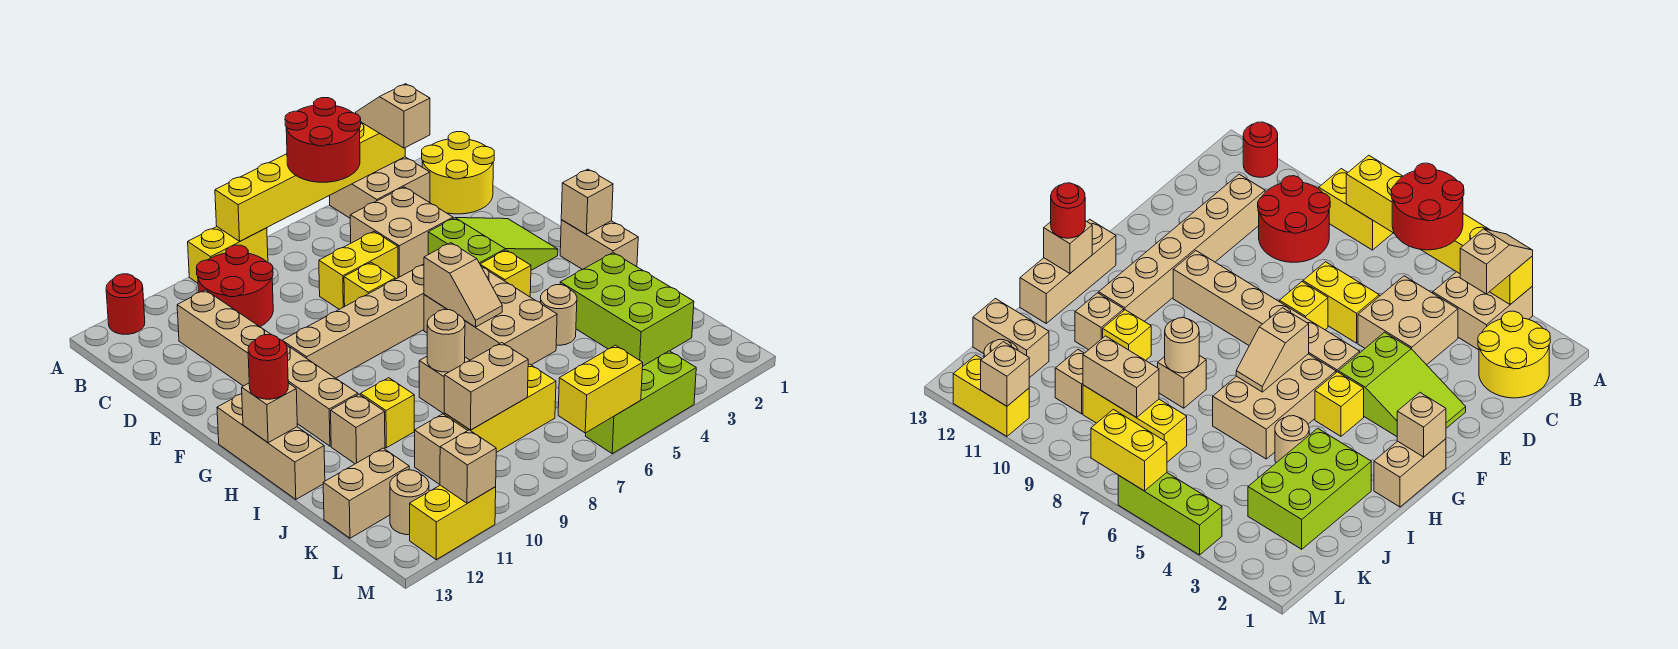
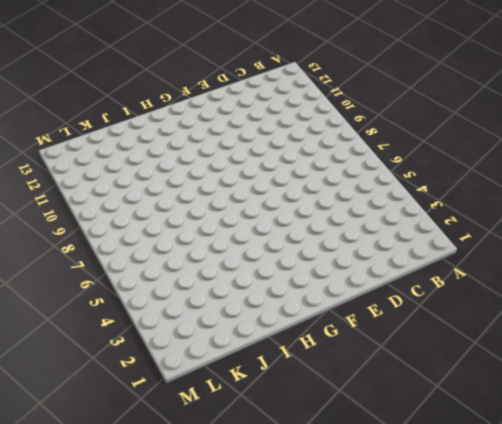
none -> tan 2x2 brick [329,157,430,218]
none -> yellow 1x2 brick [188,227,268,283]
none -> red 1x1 round brick [106,274,145,334]
none -> yellow 2x2 round brick [422,132,494,214]

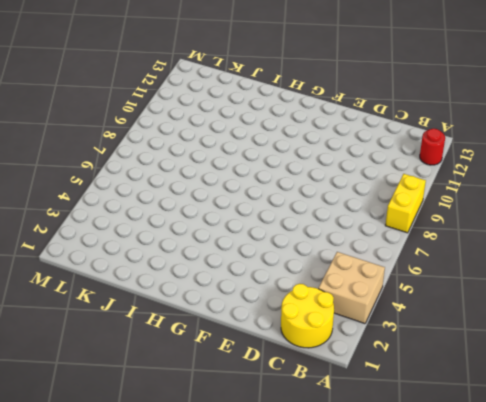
none -> red 2x2 round brick [196,245,273,327]
none -> tan 2x2 brick [350,187,453,278]
none -> tan 1x6 brick [177,290,358,446]
none -> yellow 1x2 brick [319,231,398,309]

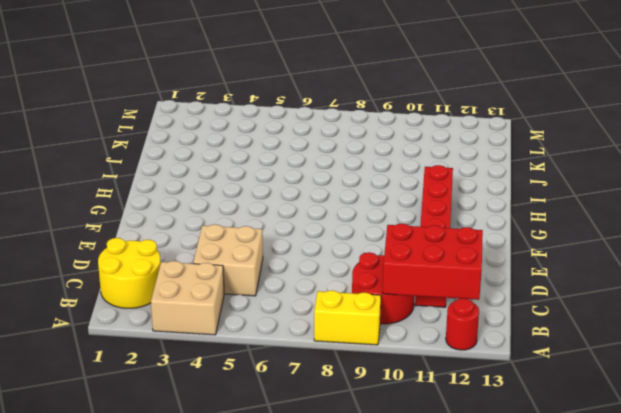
red 2x3 brick [383,224,483,300] -> none
red 1x6 brick [415,165,453,307] -> tan 1x6 brick [177,290,358,446]
none -> yellow 1x2 brick [319,231,398,309]
none -> lime 2x3 slope [428,218,558,270]
none -> yellow 1x1 brick [344,262,395,306]
none -> tan 1x6 brick [282,264,424,378]

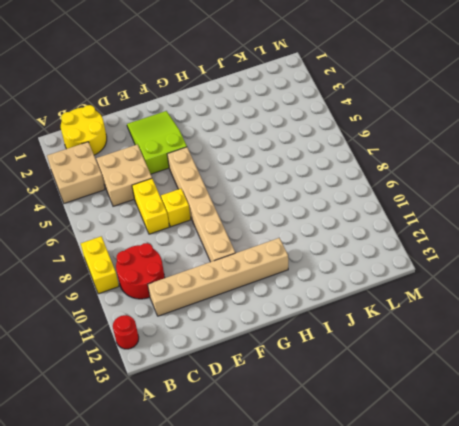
none -> tan 1x2 brick [560,220,638,269]
none -> yellow 1x1 brick [480,250,531,297]
none -> tan 2x3 brick [424,267,557,365]
none -> tan 1x3 brick [217,394,325,499]

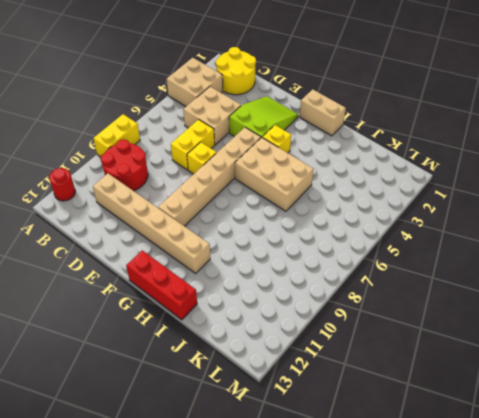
red 1x3 brick [126,250,197,320] -> tan 1x3 brick [217,394,325,499]
none -> lime 2x3 brick [560,253,694,366]
none -> tan 1x1 round brick [541,285,577,345]
none -> tan 1x1 brick [419,357,470,414]
none -> yellow 1x1 brick [361,378,414,448]

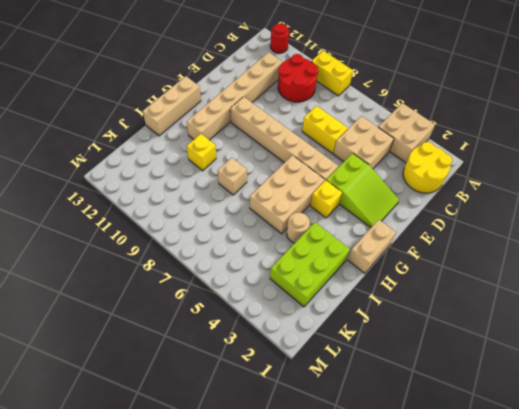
none -> yellow 1x1 brick [344,262,395,306]
none -> tan 1x1 brick [331,394,385,464]
none -> yellow 1x3 brick [444,364,556,452]
none -> tan 1x1 brick [415,414,468,484]

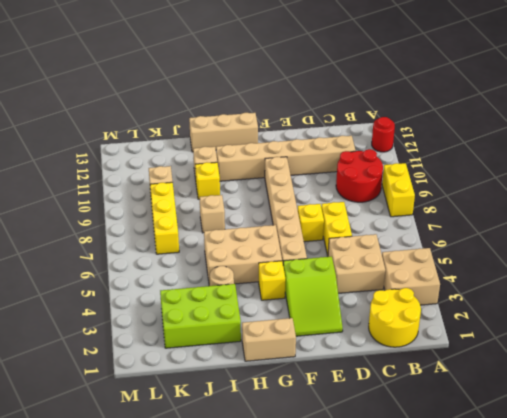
none -> tan 1x2 brick [323,448,409,538]
none -> tan 1x1 round brick [390,470,429,535]
none -> lime 1x3 brick [586,351,696,454]
none -> yellow 1x2 brick [410,485,496,560]

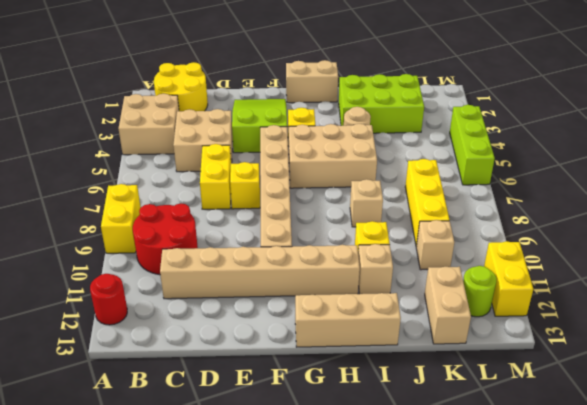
lime 1x1 round brick [463,266,496,317] -> tan 1x1 round brick [390,470,429,535]
none -> yellow 1x6 brick [215,122,405,241]
none -> tan 1x1 brick [561,169,613,234]
none -> tan 1x2 slope [424,243,502,327]
none -> tan 1x1 brick [242,383,297,443]

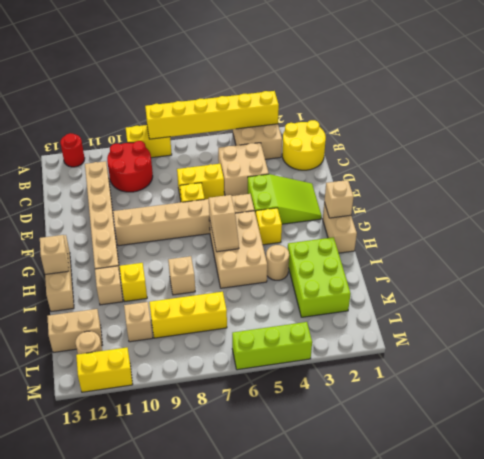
none -> tan 1x1 round brick [427,309,465,372]
none -> tan 1x2 brick [444,343,528,430]
none -> yellow 1x2 brick [558,345,643,433]
none -> tan 1x1 brick [440,430,496,503]

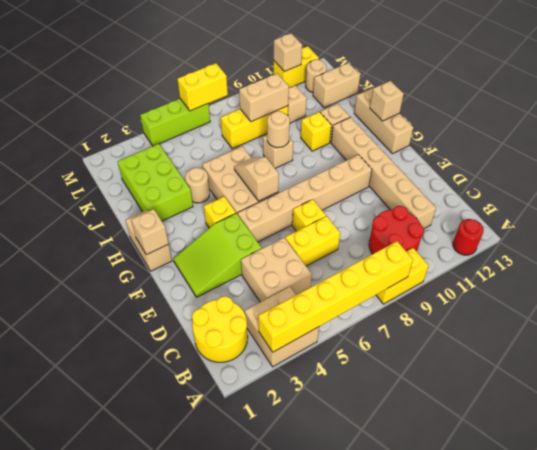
none -> tan 1x2 slope [356,84,430,148]
none -> red 2x2 round brick [285,98,361,182]
none -> red 1x1 round brick [248,335,288,399]

